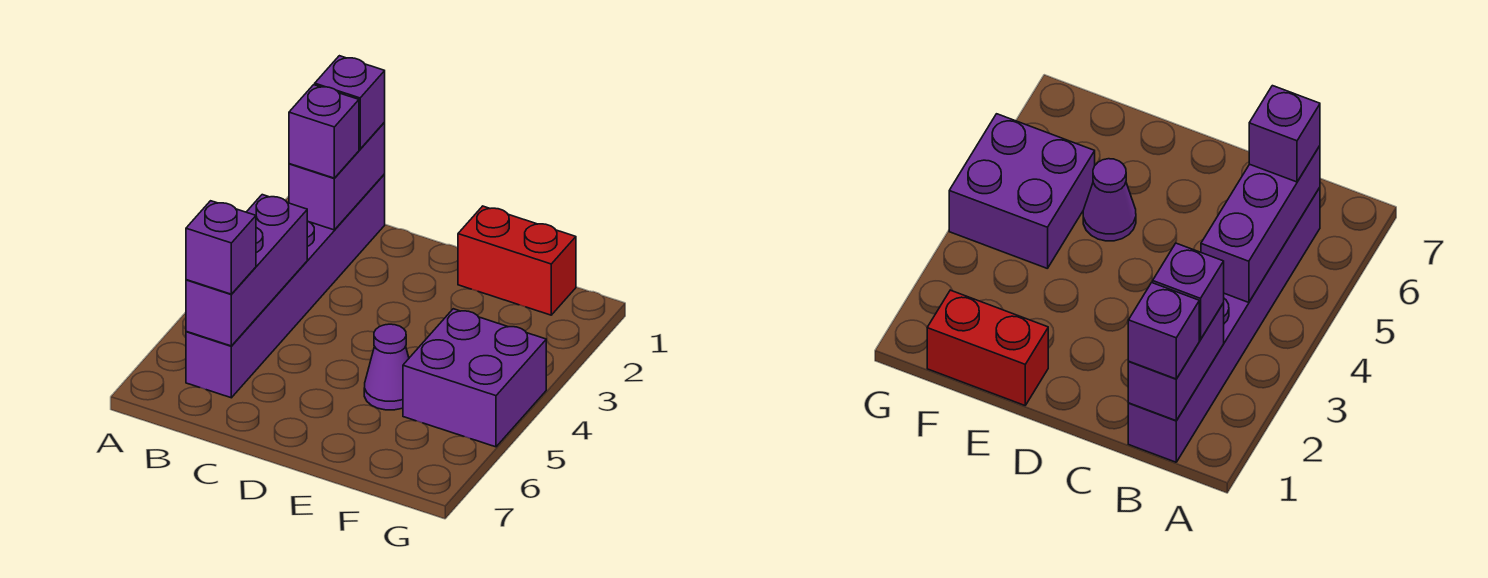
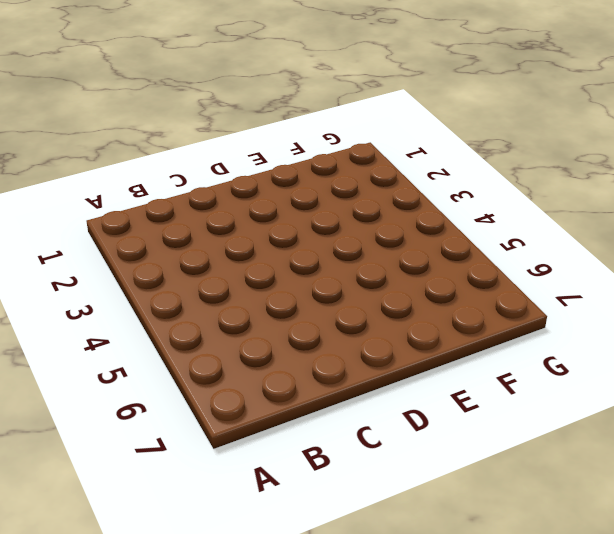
none -> purple 1x6 brick [186,174,385,398]
none -> red 1x2 brick [458,206,576,315]

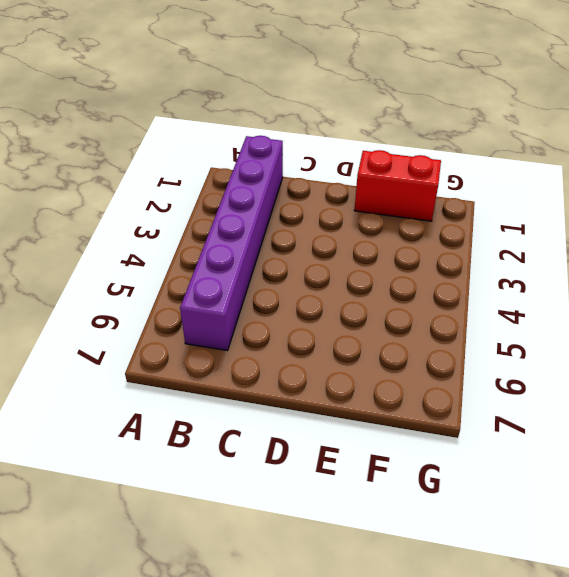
none -> purple 1x1 cone [364,324,409,410]
none -> purple 2x2 brick [403,309,546,447]

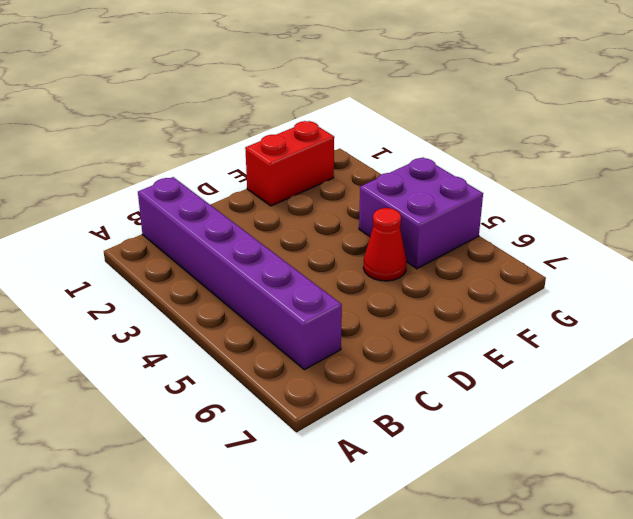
red 1x1 cone [363,208,407,281] -> purple 1x1 cone [364,324,409,410]
none -> purple 1x2 brick [289,123,385,230]
none -> purple 1x3 brick [186,195,307,346]

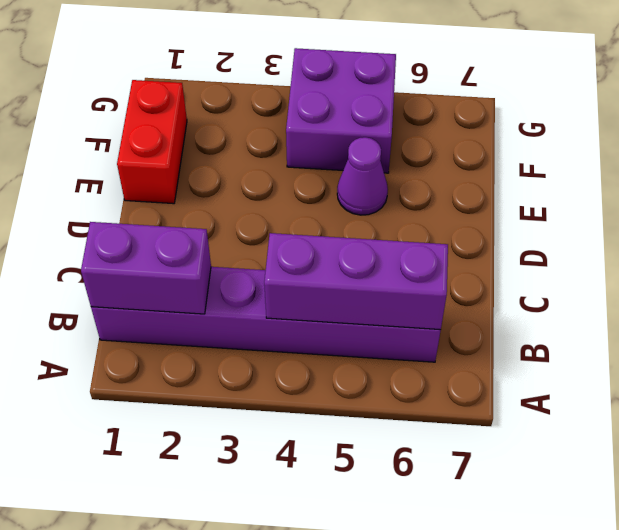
none -> purple 1x1 brick [315,56,385,149]
none -> purple 1x1 brick [289,85,359,178]

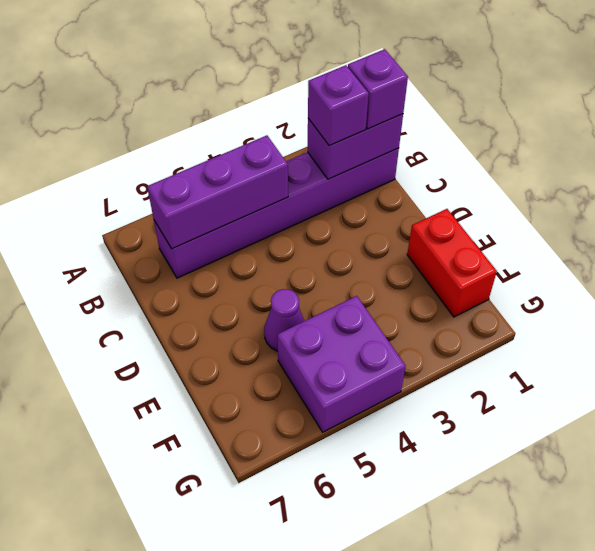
none -> purple 1x1 brick [186,201,256,294]

